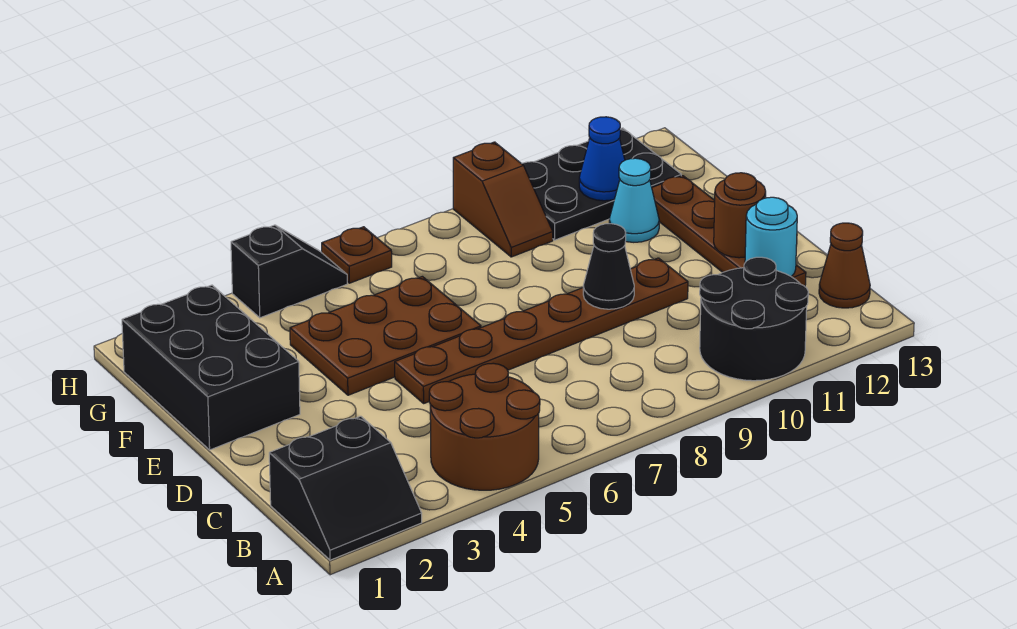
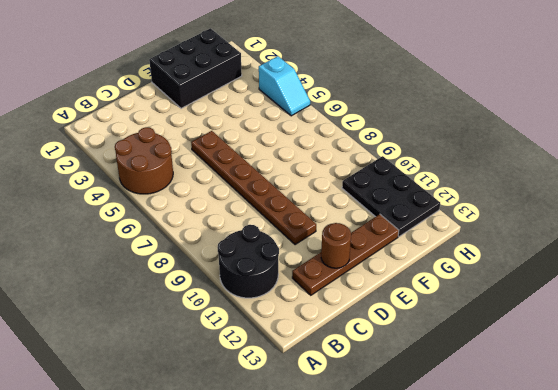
cyan 1x2 slope [259,56,310,116] -> black 1x2 slope [231,225,347,318]
none -> black 2x2 slope [269,416,422,560]
none -> brown 1x1 cone [819,223,870,308]
none -> brown 2x3 plate [290,276,481,395]

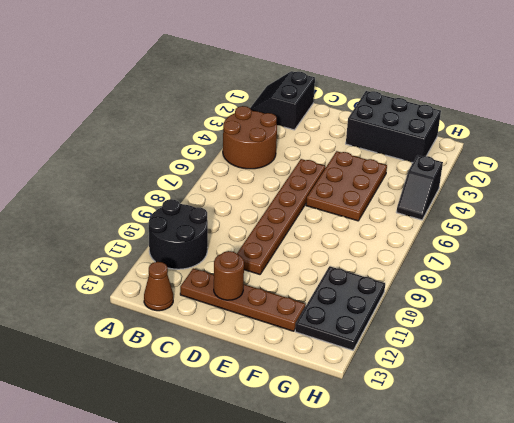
none -> cyan 1x1 cone [609,158,659,242]
none -> brown 1x2 slope [453,142,553,257]
none -> brown 1x1 plate [322,227,392,283]

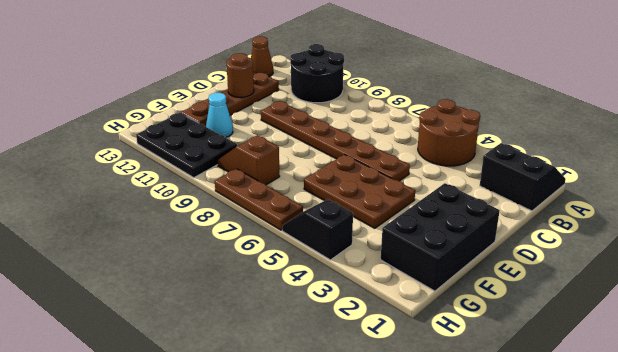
brown 1x2 slope [217,135,280,185] -> brown 1x2 slope turned to [453,142,553,257]
brown 1x3 plate [215,169,303,230] -> brown 1x1 plate [322,227,392,283]
none -> cyan 1x1 round brick [745,197,797,276]
none -> black 1x1 cone [583,224,634,309]
none -> blue 1x1 cone [579,117,625,201]

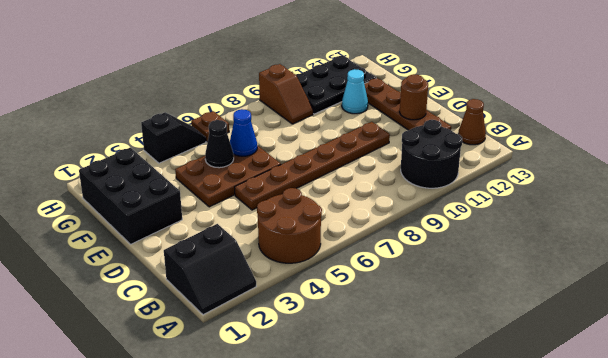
black 1x1 cone [205,120,234,168] -> black 1x1 cone moved to [583,224,634,309]
blue 1x1 cone [230,109,257,156] -> blue 1x1 cone moved to [579,117,625,201]
none -> cyan 1x1 round brick [745,197,797,276]

